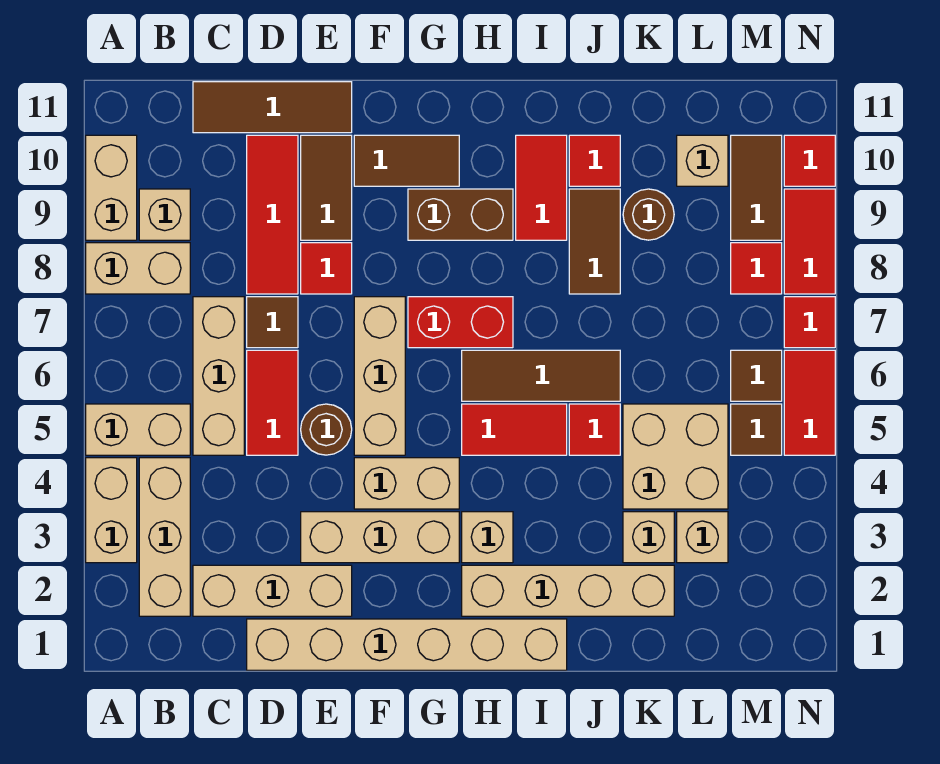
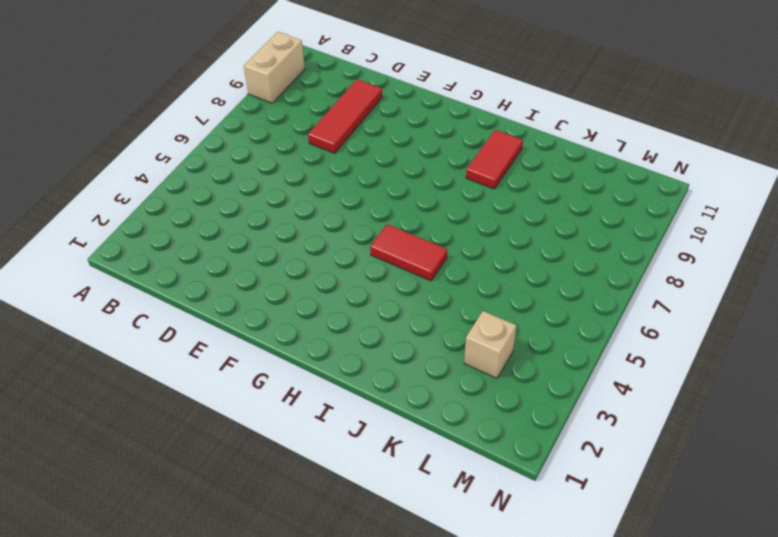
none -> tan 1x2 brick [86,458,137,563]
none -> tan 1x2 brick [86,404,190,455]
none -> tan 1x2 brick [86,243,190,294]
none -> tan 1x3 brick [139,458,190,616]

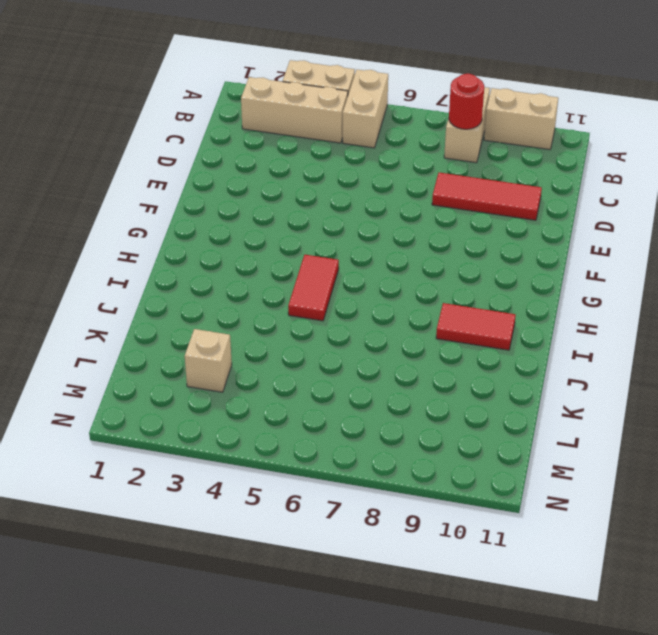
red 1x1 round brick [449,74,484,129] -> none
none -> tan 1x1 brick [139,189,190,240]
none -> tan 1x3 brick [193,565,352,616]
none -> tan 1x3 brick [193,297,244,455]
none -> brown 1x3 tile [193,82,352,133]

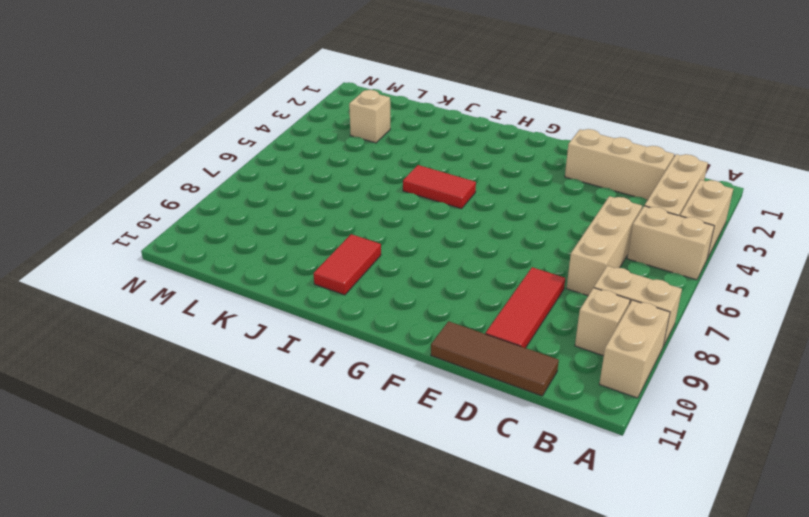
none -> tan 1x6 brick [247,619,567,670]
none -> red 1x2 tile [247,350,298,455]
none -> brown 1x1 tile [247,297,298,348]
none -> tan 1x3 brick [301,512,459,563]

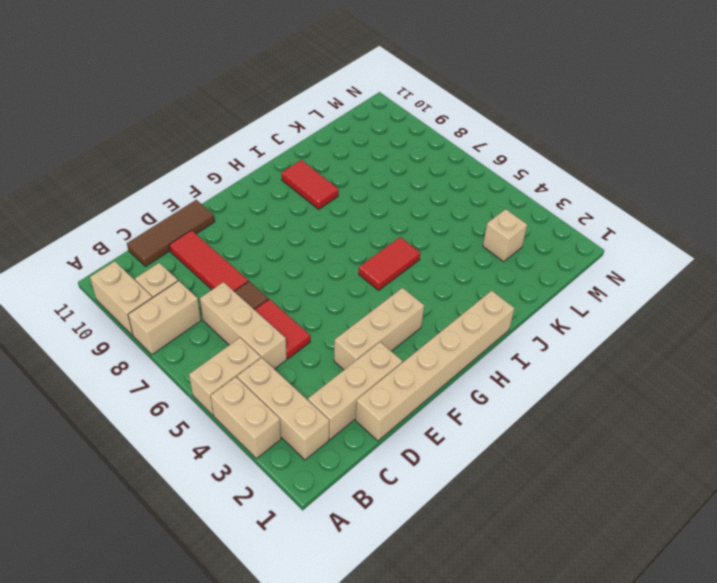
none -> brown 1x1 round brick [301,404,352,455]
none -> red 1x1 tile [301,243,352,294]
none -> brown 1x2 tile [301,135,352,240]
none -> tan 1x2 brick [354,458,459,509]

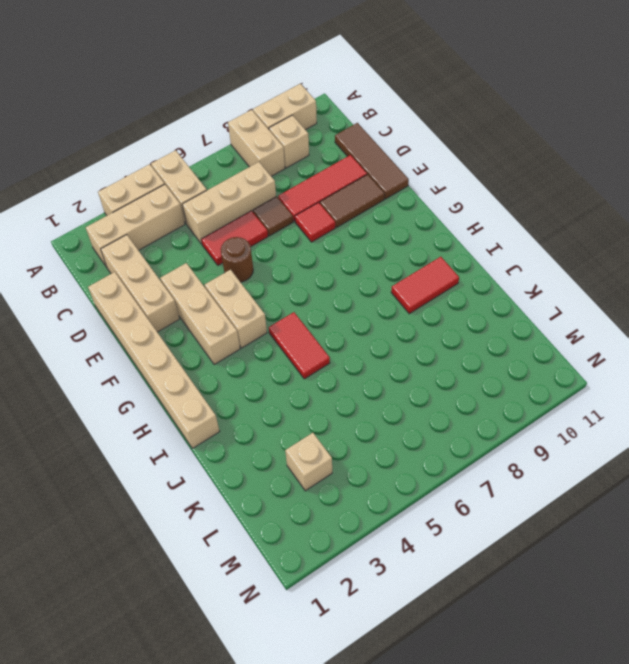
none -> tan 1x3 brick [354,297,405,455]
none -> brown 1x2 tile [354,135,459,186]
none -> red 1x2 brick [408,297,513,348]
none -> brown 1x2 brick [408,189,513,240]

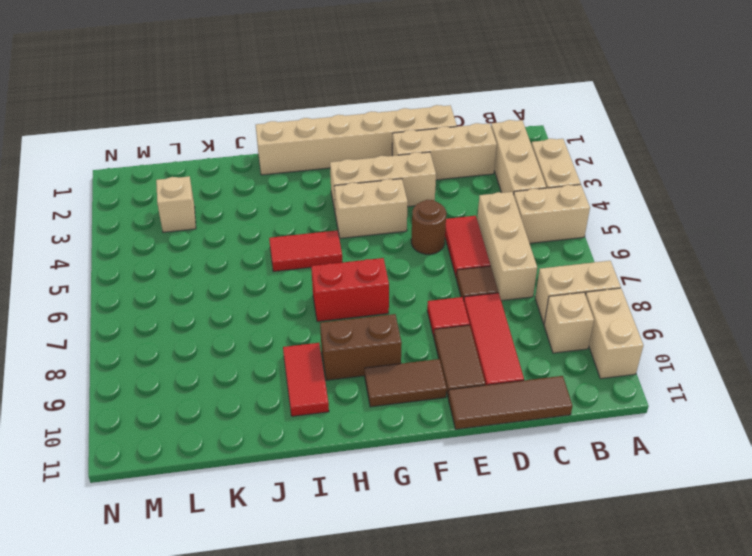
none -> tan 1x3 brick [354,297,405,455]
none -> tan 1x4 brick [462,565,674,616]
none -> tan 1x1 brick [462,512,513,563]
none -> brown 1x3 tile [462,350,620,401]

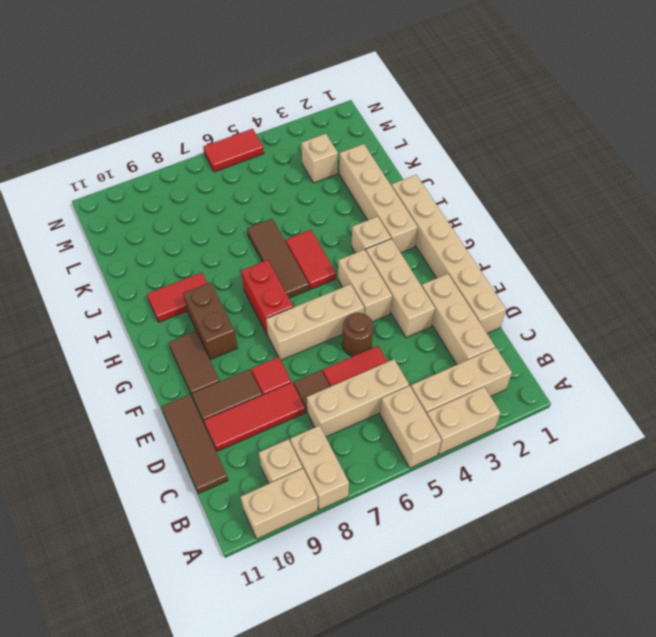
none -> red 1x1 tile [569,404,620,455]
none -> brown 1x2 tile [569,189,620,294]
none -> red 1x1 tile [569,135,620,186]
none -> tan 1x1 brick [623,512,674,563]

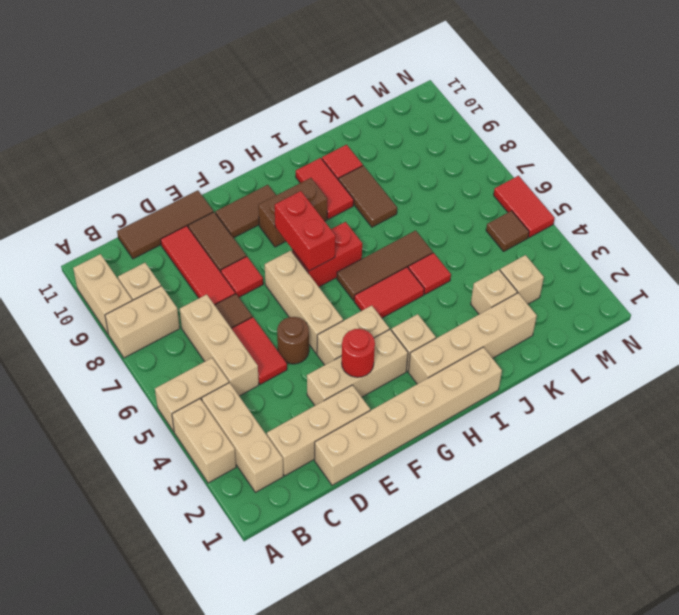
red 1x1 round brick [342,329,375,377] -> none
red 1x2 brick [275,191,336,271] -> none
none -> tan 2x2 brick [623,404,728,509]
none -> brown 1x1 round brick [623,189,674,240]
none -> tan 1x1 brick [677,135,728,186]
none -> brown 1x1 tile [731,350,782,401]

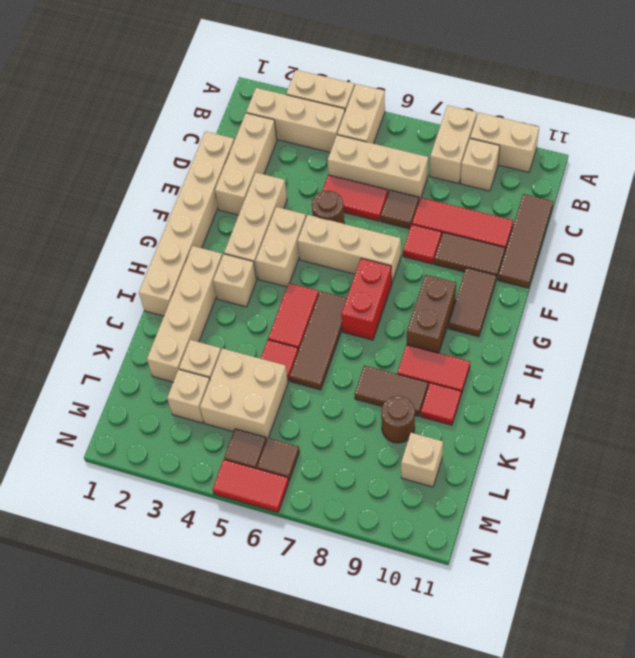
none -> red 1x1 tile [731,243,782,294]
none -> brown 1x2 tile [731,135,782,240]
none -> red 1x1 tile [784,297,835,348]
none -> red 1x2 tile [784,189,835,294]

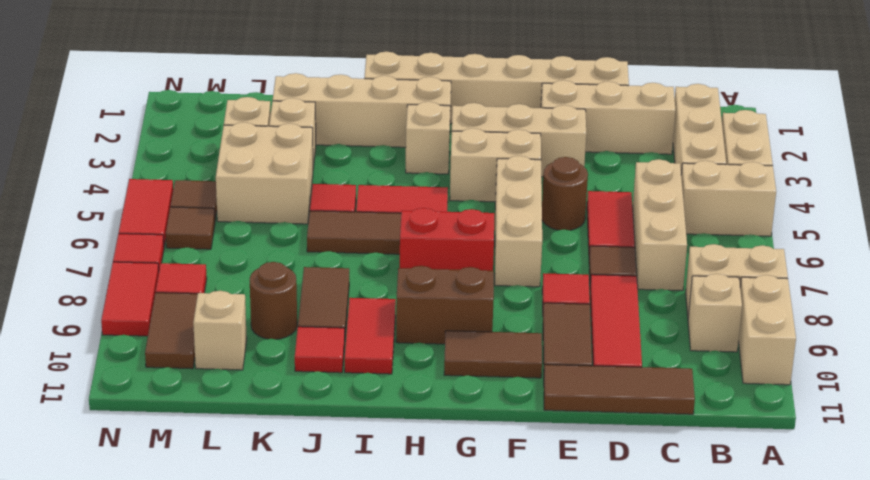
none -> red 1x1 tile [784,135,835,186]

